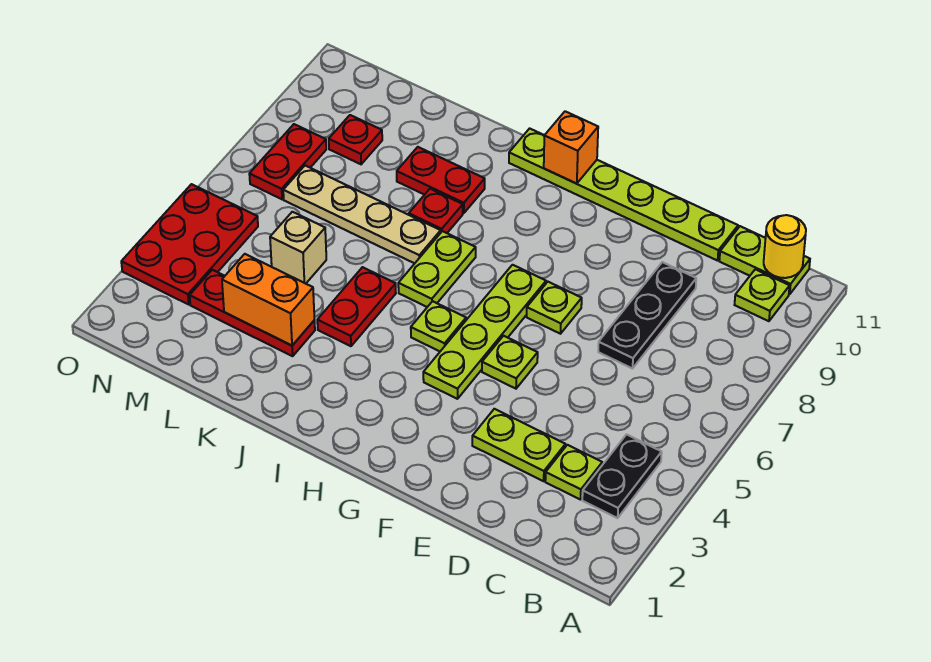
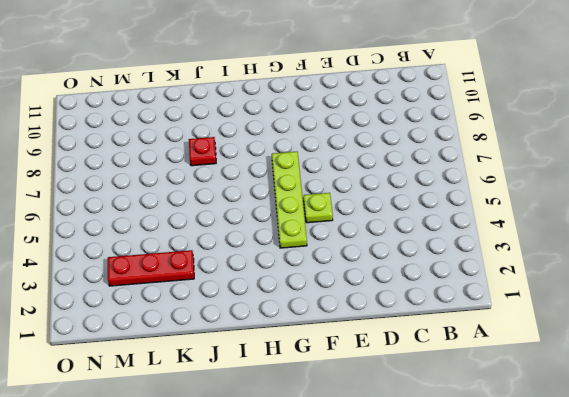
none -> black 1x2 plate [582,434,662,518]
none -> lime 1x1 plate [735,269,790,321]
none -> lime 1x2 plate [719,226,810,294]

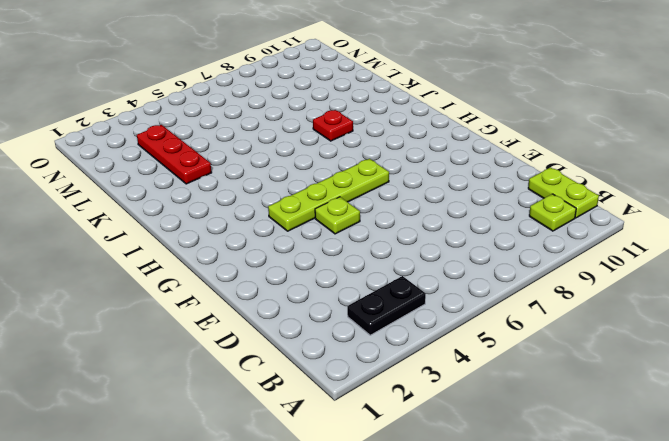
none -> lime 1x1 plate [545,445,602,500]
none -> lime 1x2 plate [472,409,565,481]
none -> black 1x3 plate [598,262,696,369]

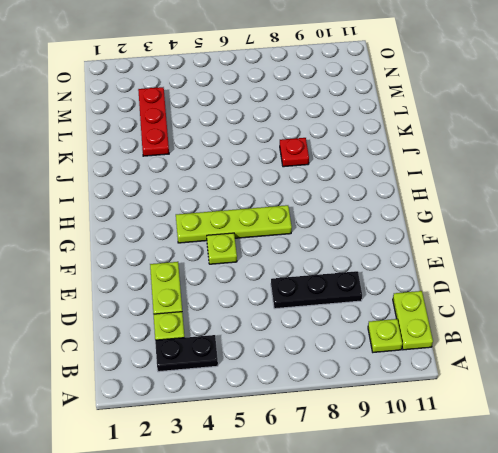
none -> lime 1x6 plate [509,128,738,261]
none -> lime 1x1 plate [527,282,582,334]
none -> lime 1x1 plate [411,301,466,351]

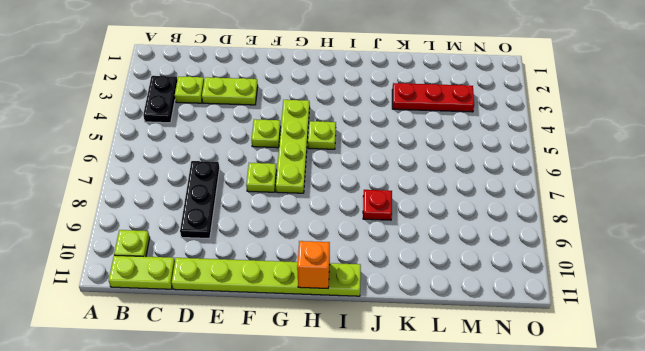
none -> lime 1x2 plate [398,231,476,307]
none -> red 1x2 plate [317,267,396,346]
none -> tan 1x4 plate [283,166,441,263]

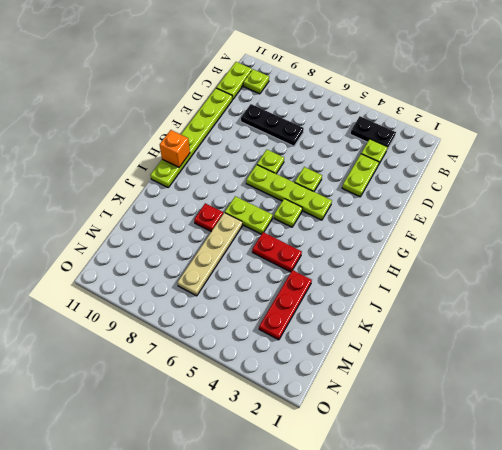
none -> red 1x2 plate [397,147,485,213]
none -> tan 1x1 brick [270,212,326,284]
none -> red 1x1 plate [329,115,382,164]

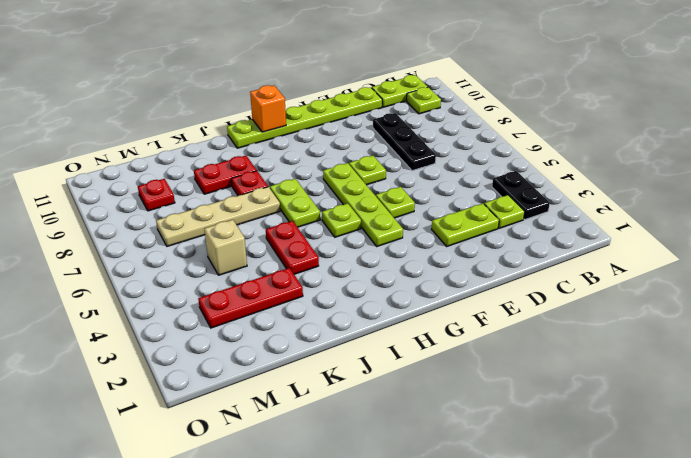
none -> red 2x3 plate [121,184,258,304]
none -> red 1x2 plate [249,124,326,199]
none -> yellow 1x1 round brick [764,215,806,278]

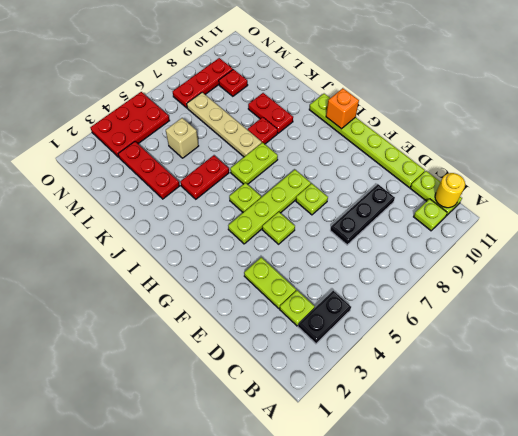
red 1x3 plate [173,58,233,108] -> red 1x2 plate [249,124,326,199]
none -> orange 1x2 brick [222,254,314,346]

